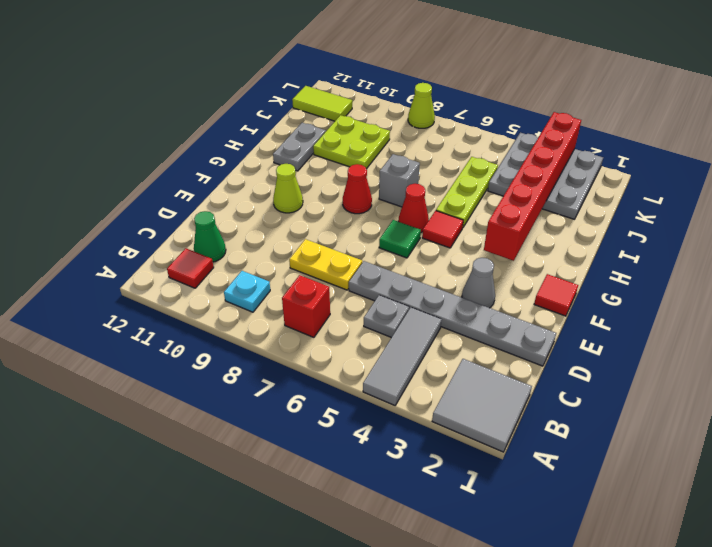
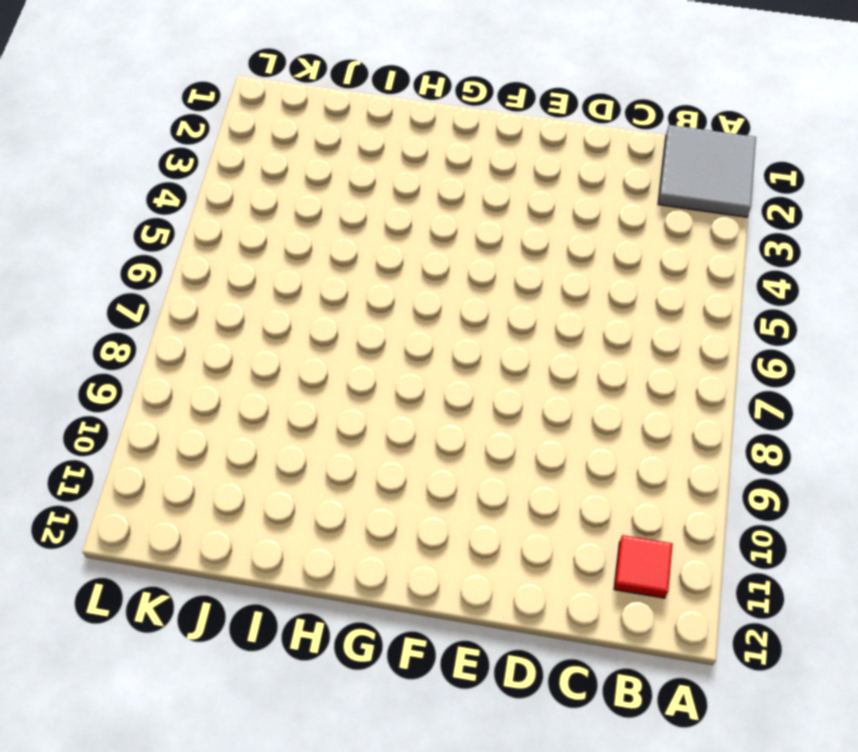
none -> grey 1x3 tile [363,308,442,405]
none -> red 1x1 brick [282,275,330,337]
none -> cyan 1x1 plate [224,271,270,312]

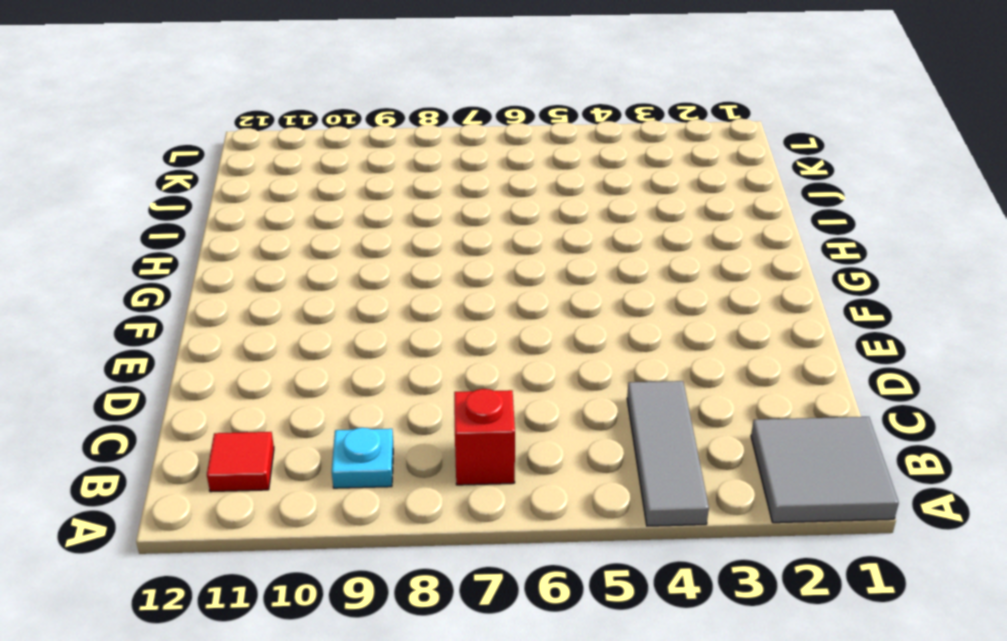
none -> grey 1x1 plate [364,295,409,338]
none -> green 1x1 cone [194,211,226,262]
none -> grey 1x6 plate [349,261,556,366]

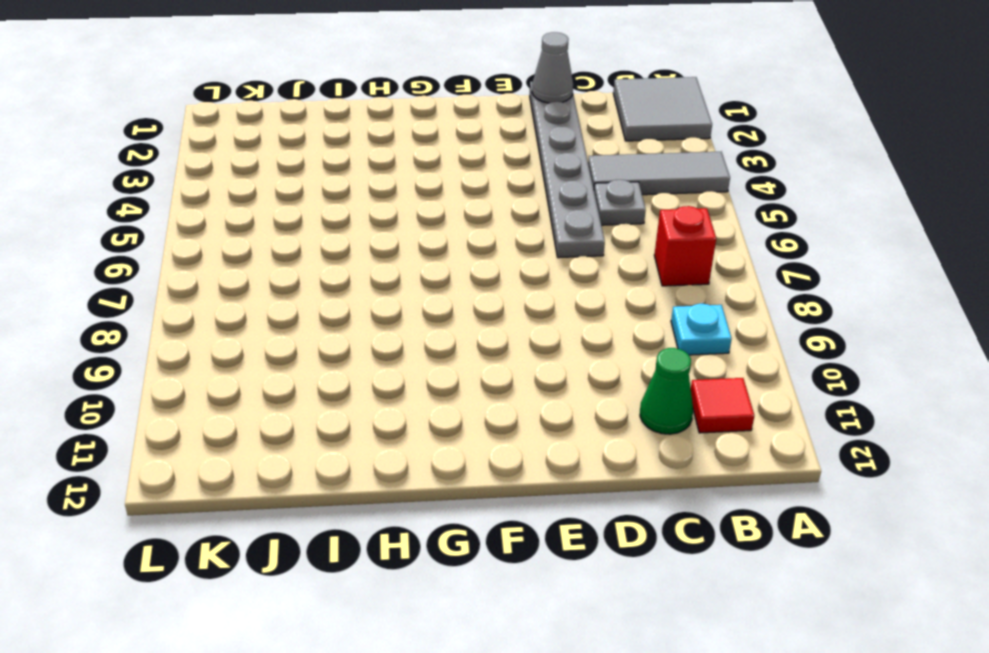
grey 1x1 cone [532,32,573,103] -> grey 1x1 cone moved to [462,258,495,308]
none -> yellow 1x2 plate [289,239,362,290]
none -> red 1x1 tile [534,274,578,316]
none -> green 1x1 tile [379,220,421,258]

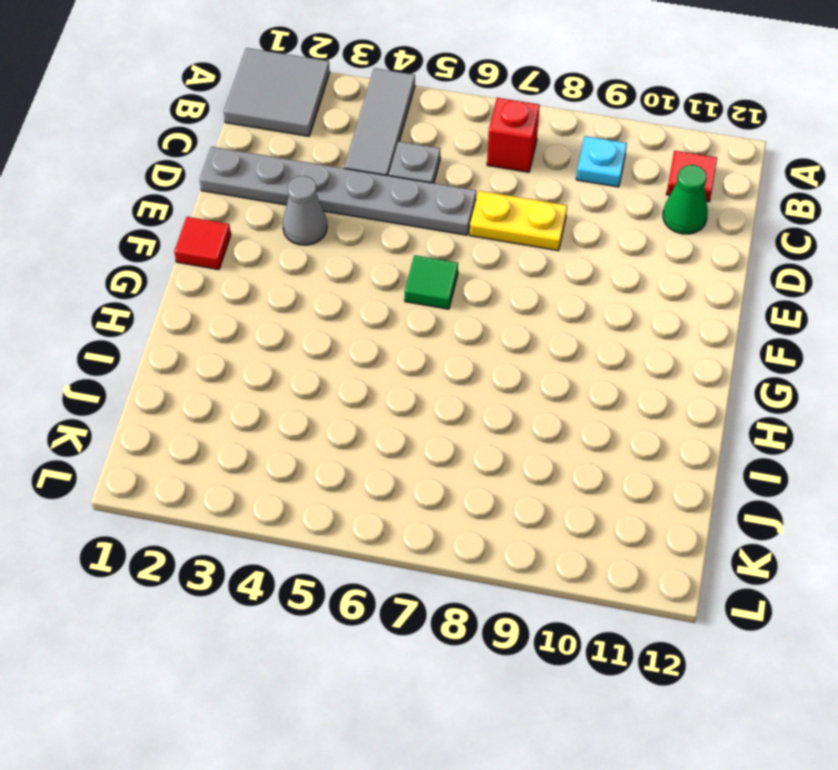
none -> lime 1x1 cone [273,164,303,213]
none -> red 1x1 tile [422,211,463,248]
none -> red 1x1 cone [398,184,429,232]

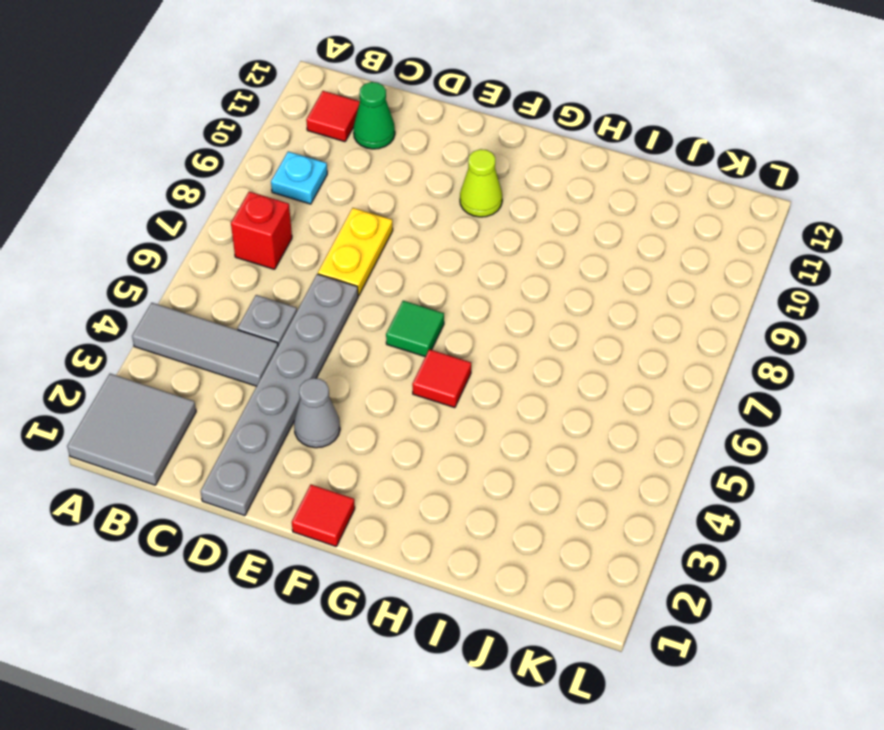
none -> red 1x1 cone [398,184,429,232]
none -> red 1x1 cone [343,164,372,214]
none -> lime 1x3 plate [436,157,498,227]

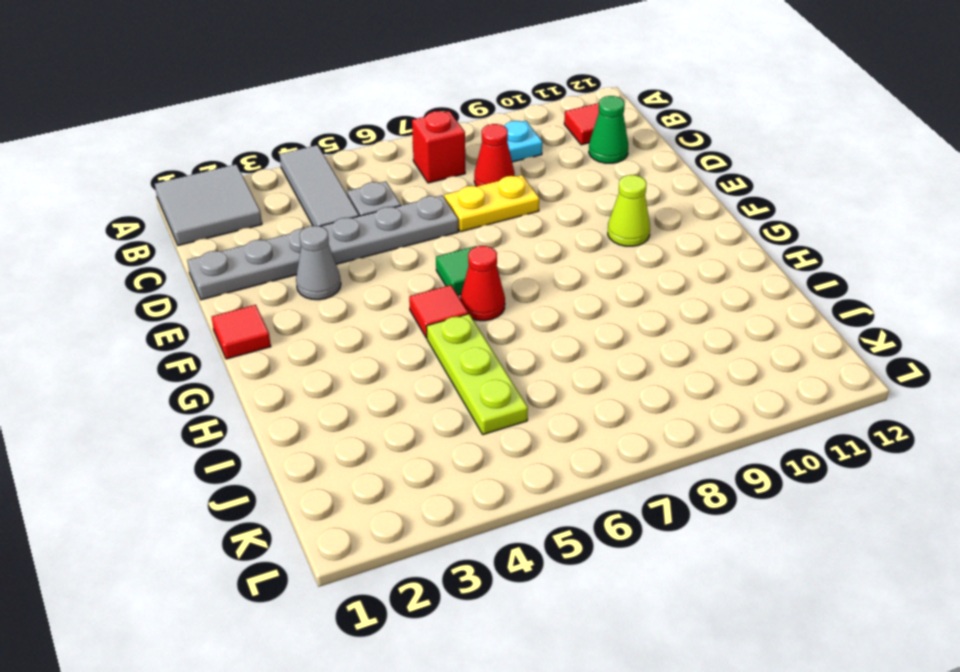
red 1x1 cone [474,124,515,186] -> red 1x1 cone moved to [343,164,372,214]
none -> grey 1x1 brick [379,154,420,207]
none -> grey 1x2 plate [273,123,326,171]
none -> lime 2x2 plate [313,115,390,169]

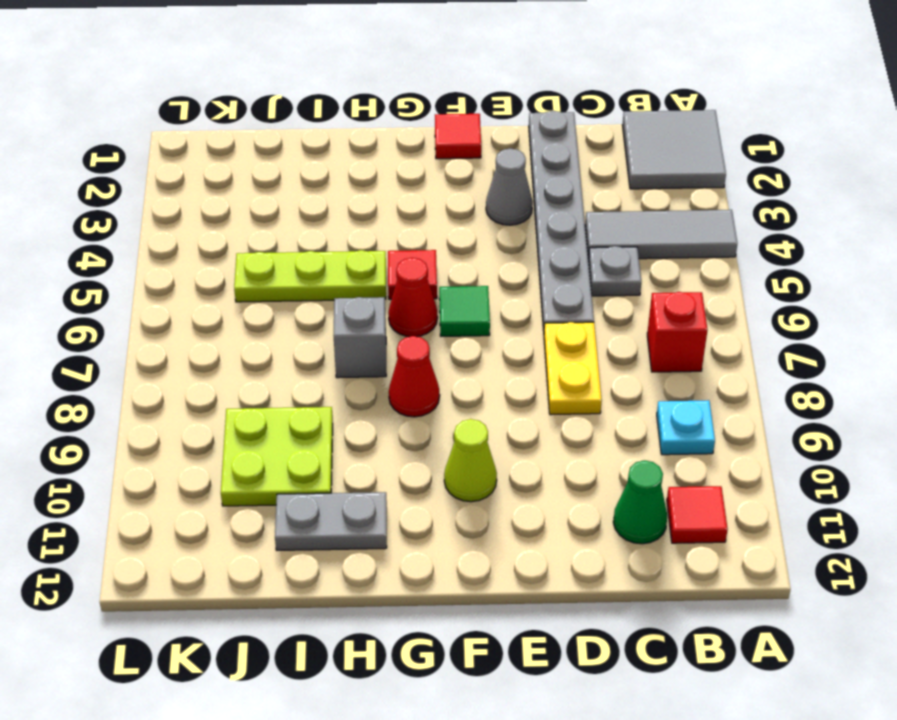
none -> grey 3x3 plate [488,133,603,219]
none -> lime 1x2 tile [292,86,352,121]
none -> lime 1x1 cone [408,83,435,128]

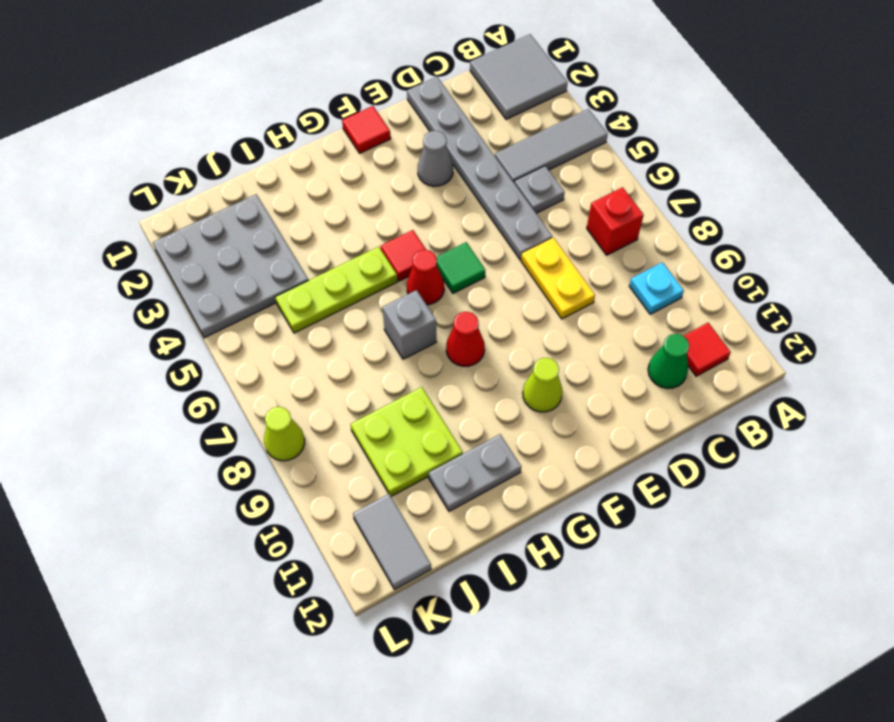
grey 1x2 tile [353,494,431,589] -> lime 1x2 tile [292,86,352,121]
none -> red 1x6 brick [484,112,581,261]

